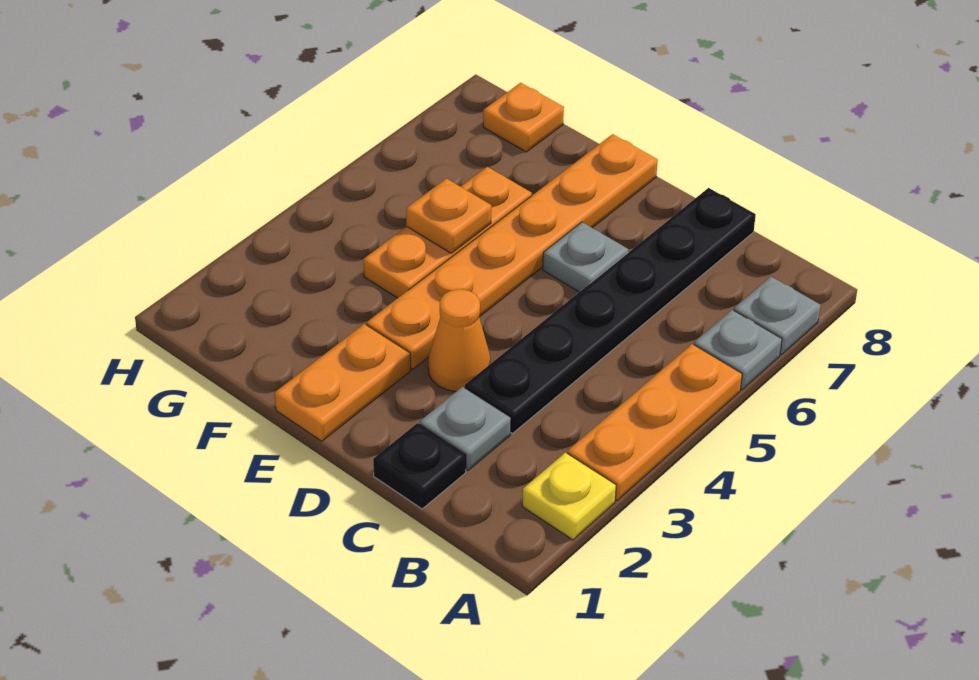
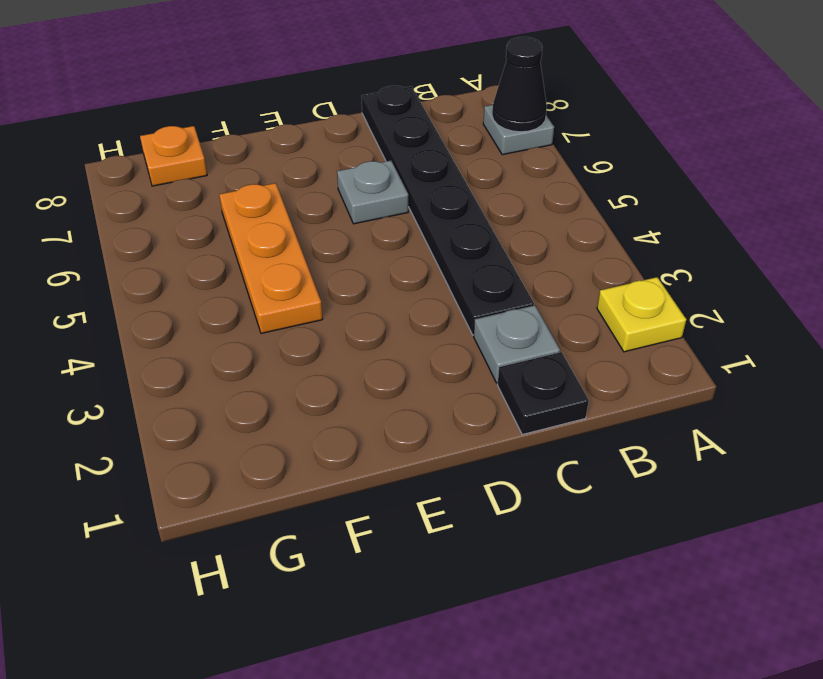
black 1x1 cone [492,37,547,132] -> none
none -> orange 1x3 plate [567,344,742,501]
none -> grey 1x1 plate [694,310,782,390]
none -> orange 1x1 cone [428,289,491,392]

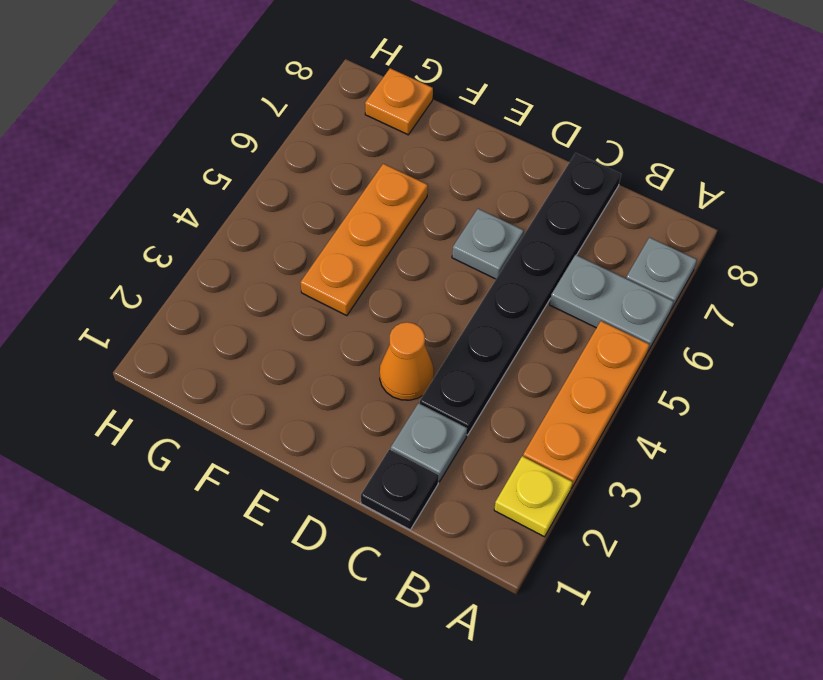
grey 1x2 plate [550,255,674,351] -> grey 1x1 plate [694,310,782,390]
none -> orange 1x2 plate [275,324,411,441]
none -> orange 1x6 plate [367,134,658,369]
none -> orange 1x1 plate [406,179,491,253]

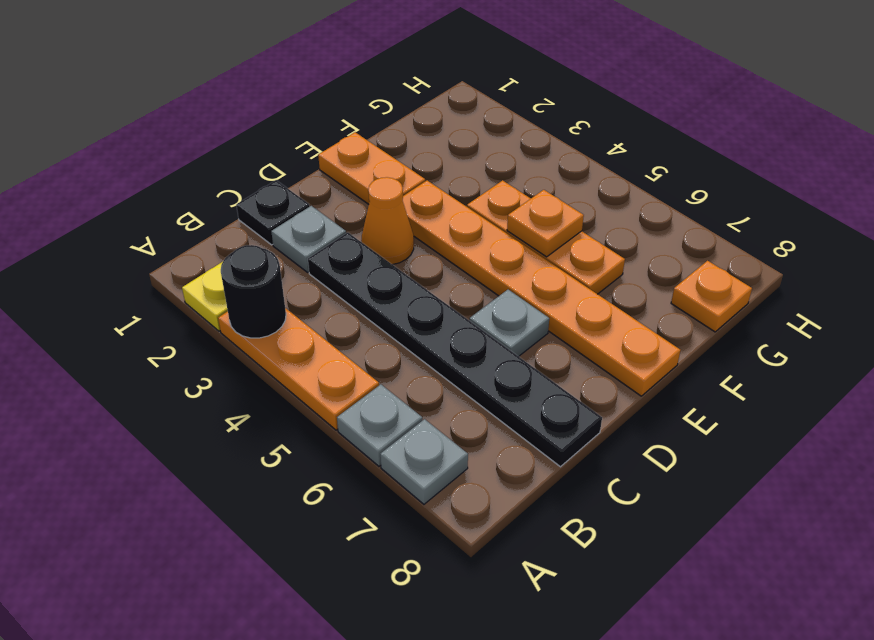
black 1x1 round brick [221,245,286,338] -> none

